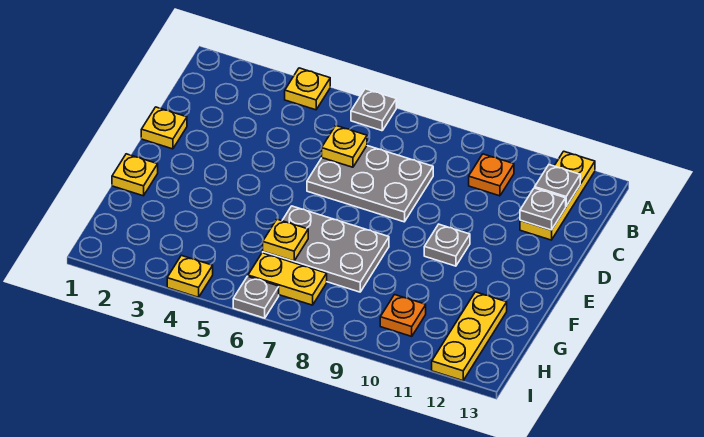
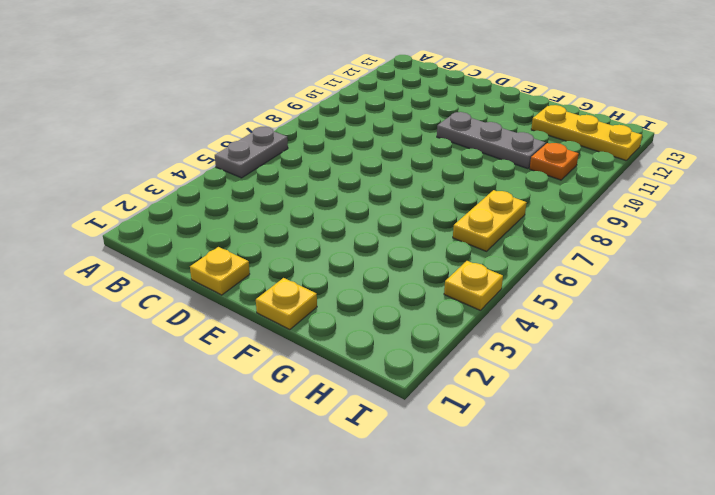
grey 1x2 plate [215,127,288,178] -> grey 1x1 plate [351,89,396,131]
grey 1x3 plate [437,112,546,169] -> grey 1x1 plate [424,224,470,266]
none -> yellow 1x1 plate [285,68,330,110]
none -> yellow 1x3 plate [520,151,595,240]
none -> orange 1x1 plate [469,154,514,196]

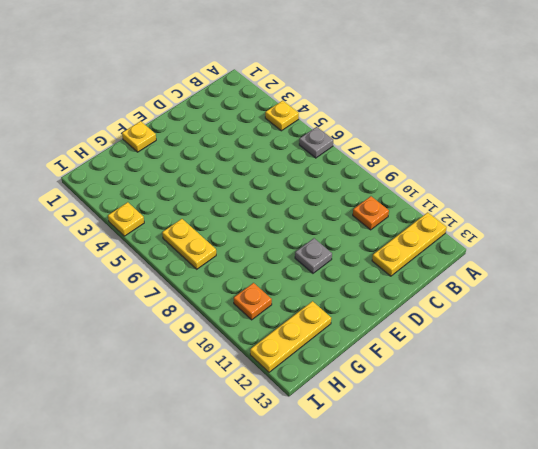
none -> grey 2x3 plate [307,146,433,222]
none -> yellow 1x1 plate [141,107,187,149]
none -> grey 2x3 plate [263,206,389,292]

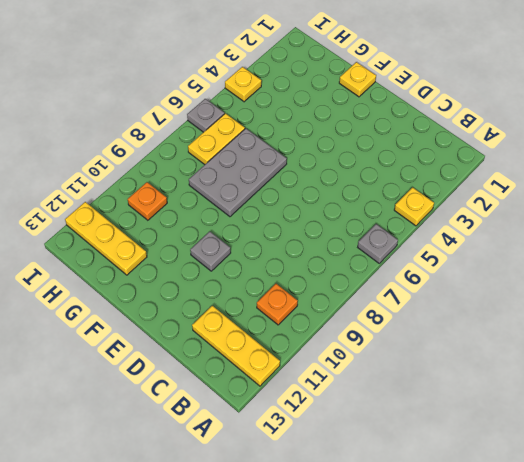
none -> grey 2x3 plate [307,146,433,222]
none -> yellow 1x1 plate [141,107,187,149]
none -> grey 1x1 plate [535,165,580,206]

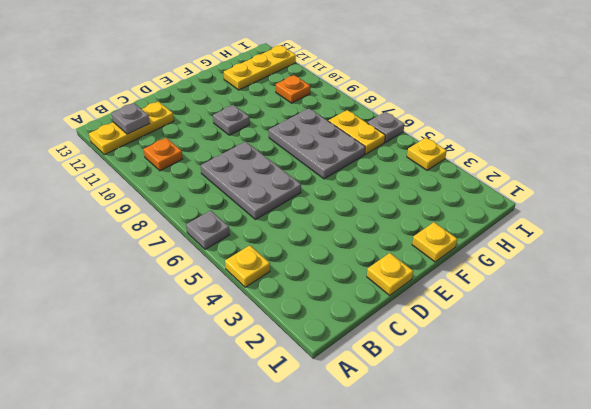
none -> yellow 1x1 plate [322,126,367,167]
none -> grey 1x1 plate [520,188,566,230]
none -> yellow 1x1 plate [263,219,308,261]

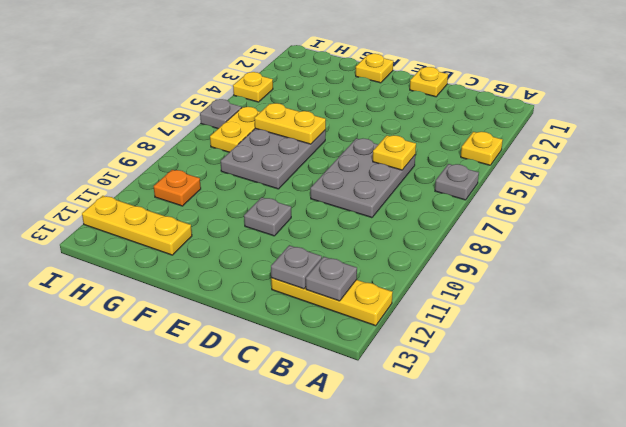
yellow 1x2 plate [254,103,326,144] -> yellow 1x1 plate [263,219,308,261]
none -> orange 1x1 plate [469,154,514,196]

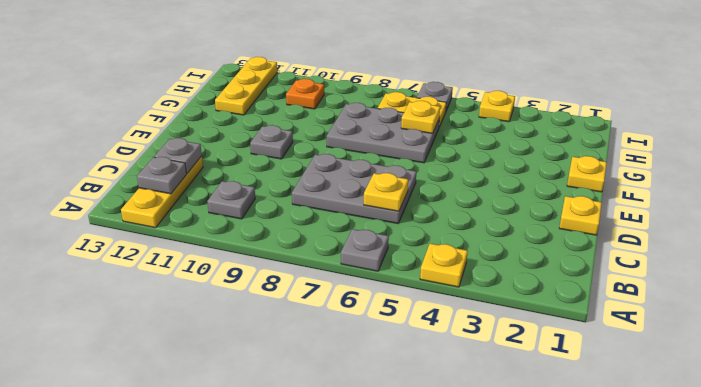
grey 1x1 plate [207,181,255,219] -> orange 1x1 plate [469,154,514,196]

